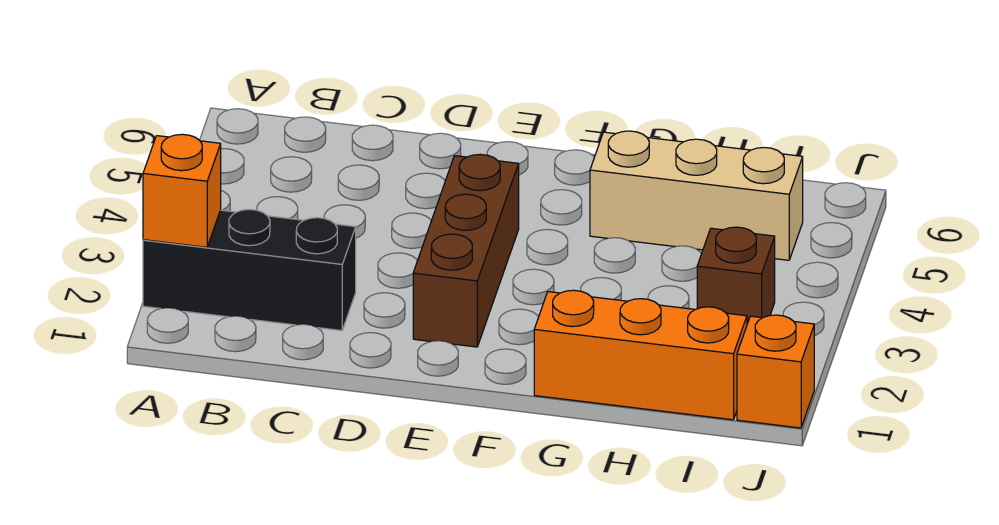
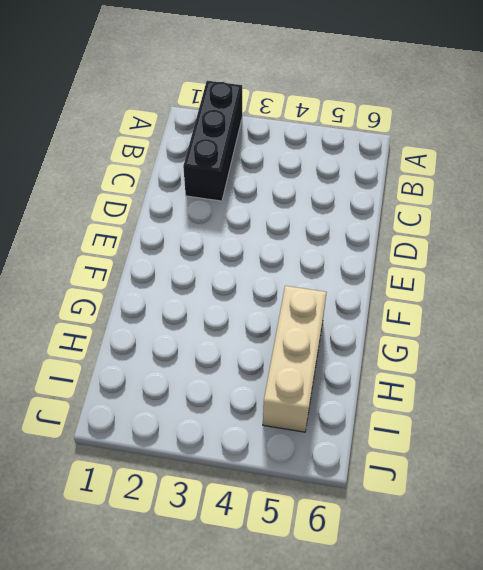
none -> brown 1x3 brick [413,154,519,347]
none -> orange 1x3 brick [534,290,747,420]

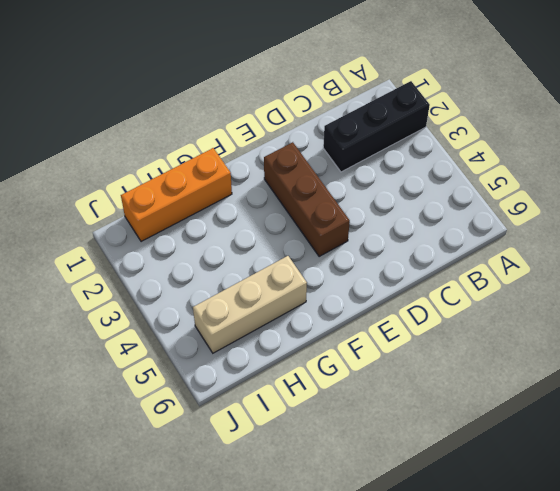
none -> brown 1x1 brick [697,227,775,324]
none -> orange 1x1 brick [737,315,814,428]

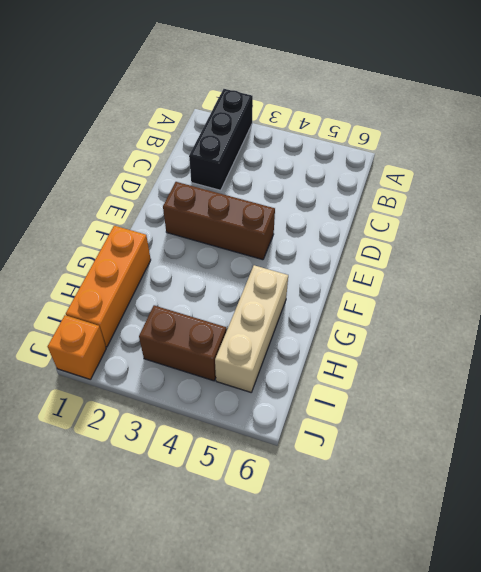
brown 1x2 brick [139,305,226,381] -> brown 1x1 brick [697,227,775,324]
none -> orange 1x1 brick [143,134,221,247]

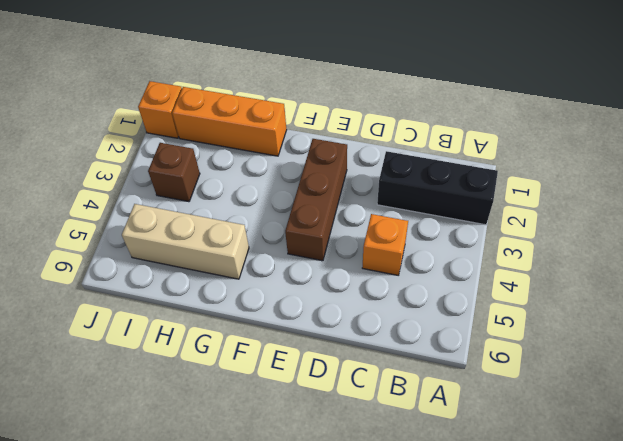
orange 1x1 brick [362,214,408,275] -> orange 1x1 brick moved to [143,134,221,247]

